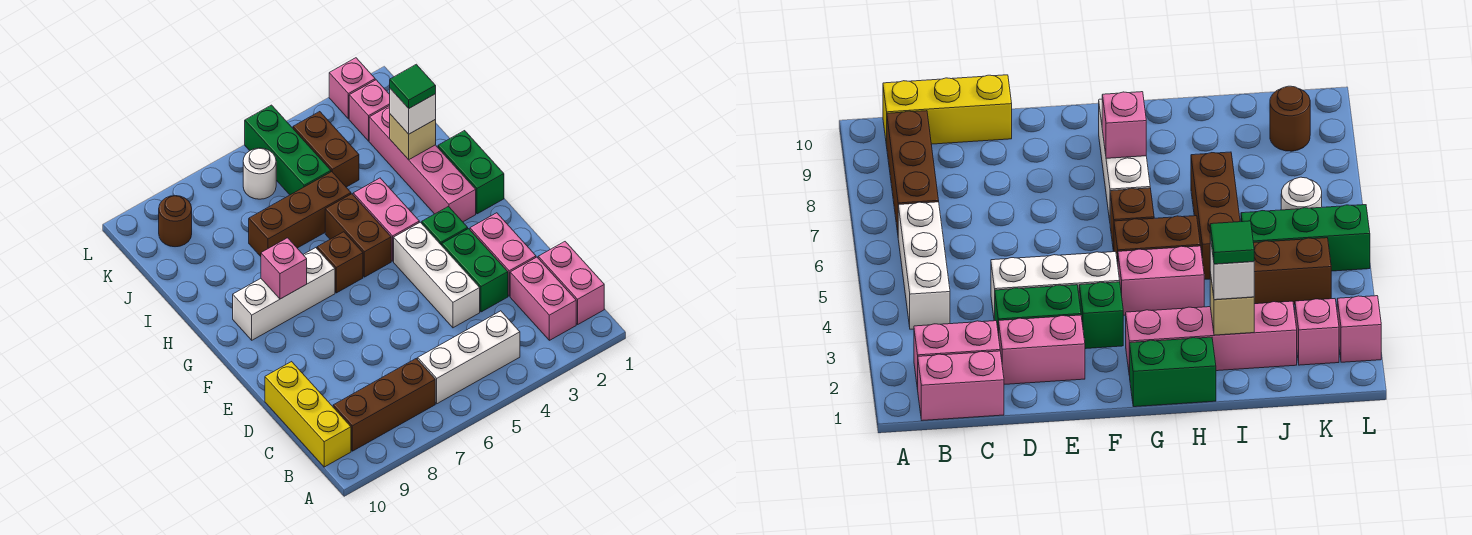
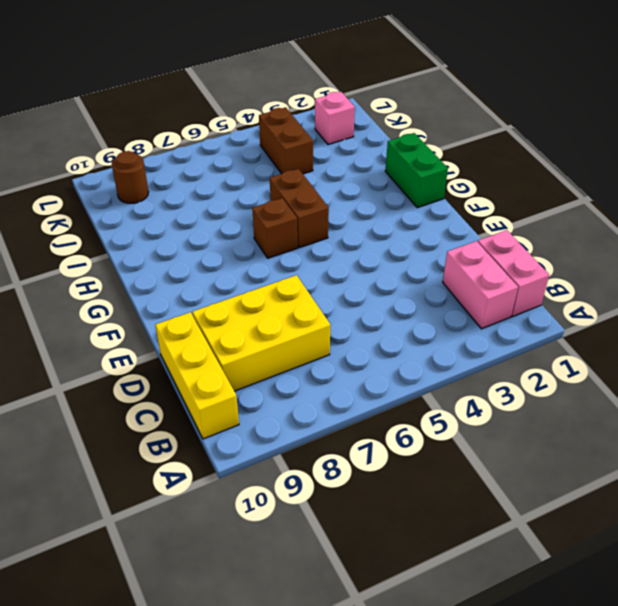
yellow 2x3 brick [192,275,330,391] -> none
none -> white 1x3 brick [418,311,520,404]
none -> brown 1x3 brick [333,358,435,451]
none -> pink 1x2 brick [470,213,536,296]

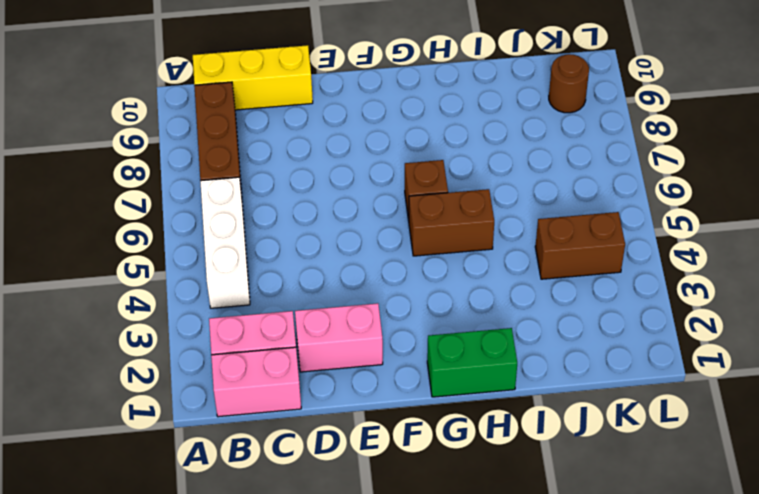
none -> green 1x2 brick [442,229,508,312]
none -> white 1x3 brick [394,222,480,328]
none -> green 1x1 brick [422,207,468,245]

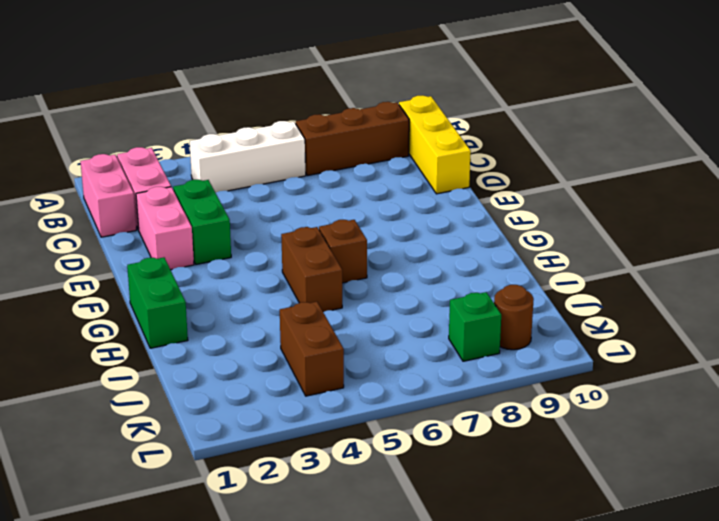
green 1x1 brick [449,292,501,361] -> green 1x1 brick moved to [422,207,468,245]
none -> white 1x3 brick [394,222,480,328]
none -> pink 1x4 brick [369,106,476,222]
none -> pink 1x2 brick [353,178,419,261]

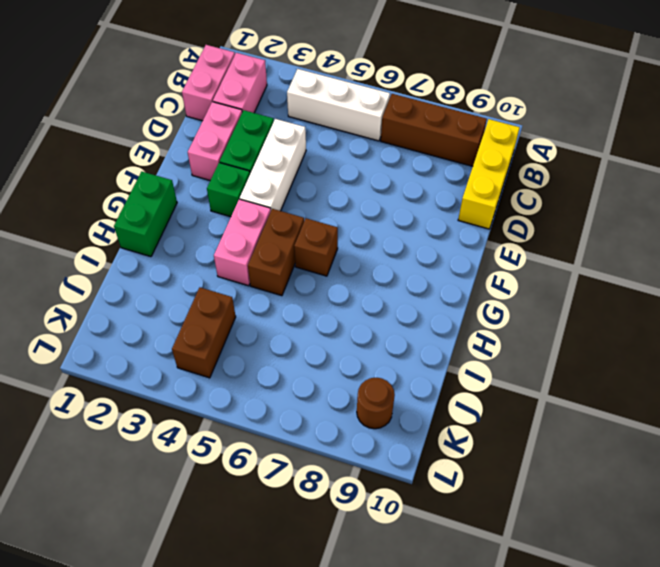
none -> pink 1x4 brick [369,106,476,222]
none -> white 1x3 brick [233,248,335,340]
none -> brown 1x3 brick [249,172,351,256]

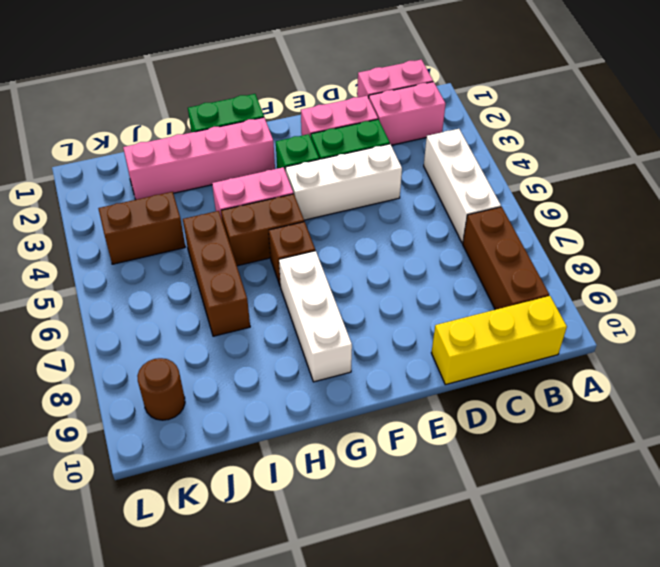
none -> green 1x3 brick [245,105,331,195]
none -> pink 1x1 brick [349,80,390,141]
none -> white 1x1 round brick [243,148,276,199]

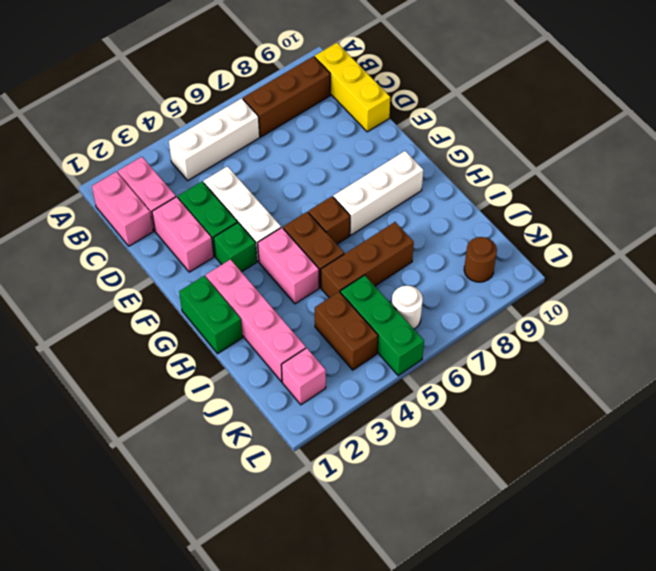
none -> pink 1x1 brick [329,58,375,119]
none -> pink 1x1 brick [261,238,307,299]
none -> tan 1x1 brick [390,114,436,160]

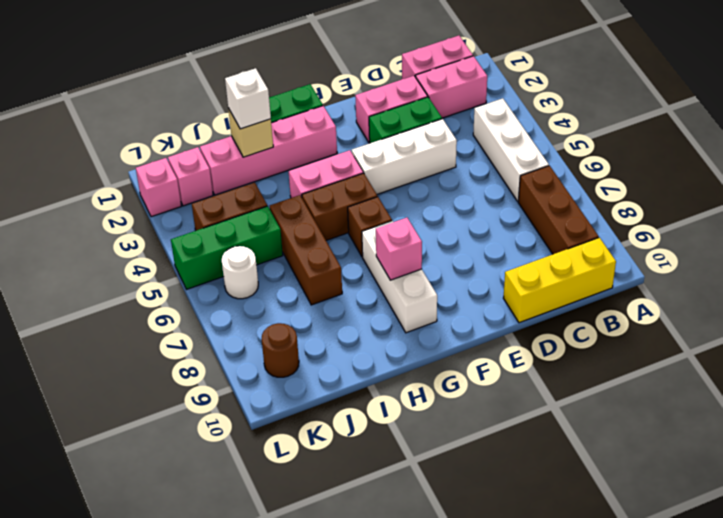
none -> green 1x1 brick [422,207,468,245]
none -> green 1x1 tile [390,64,436,108]

